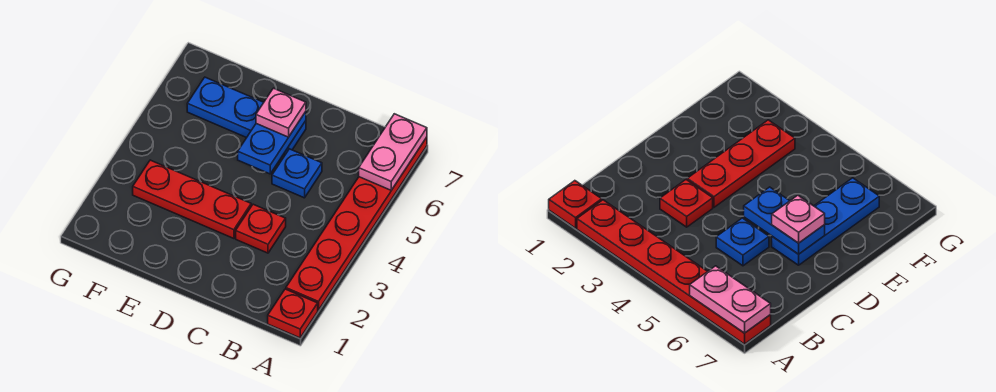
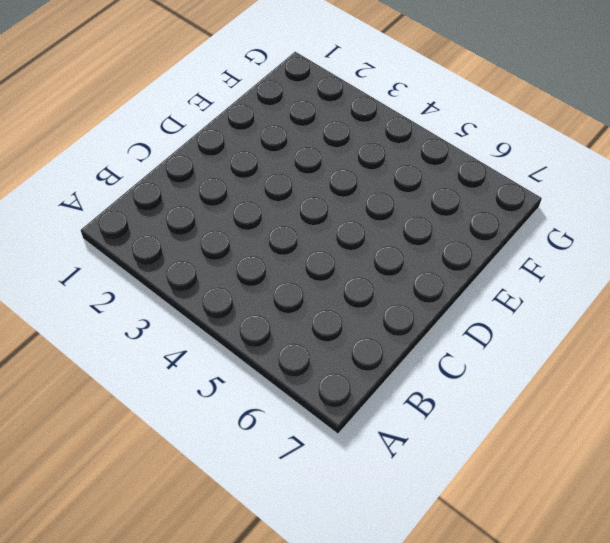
none -> red 1x1 plate [268,289,318,338]
none -> red 1x6 plate [286,137,427,310]

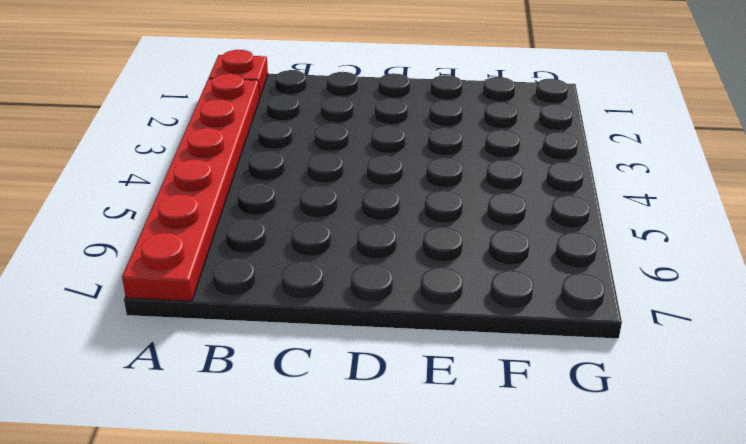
none -> red 1x1 plate [236,204,286,253]
none -> blue 1x1 plate [272,149,322,198]

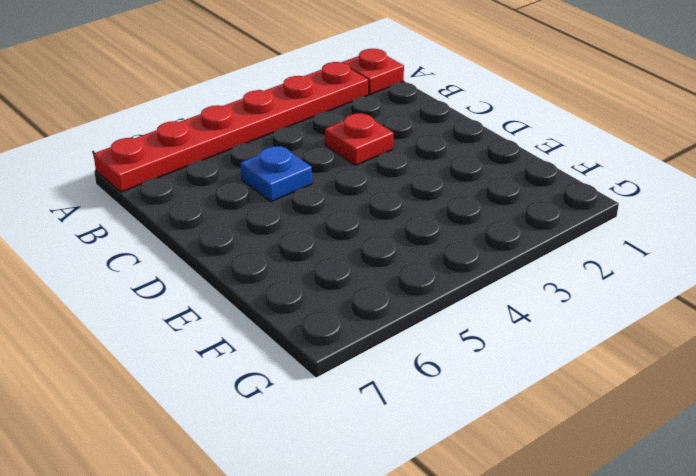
none -> red 1x3 plate [133,160,251,239]
none -> blue 1x3 plate [187,77,306,154]

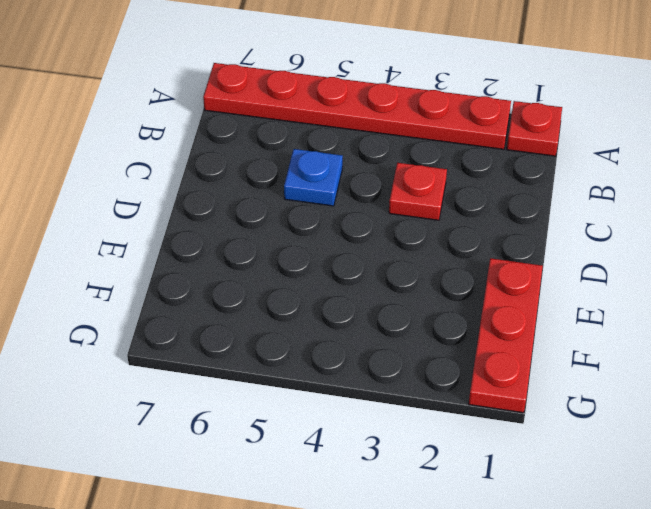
red 1x3 plate [469,258,543,413] -> red 1x3 plate moved to [133,160,251,239]
none -> blue 1x3 plate [187,77,306,154]
none -> pink 1x2 plate [359,114,427,190]

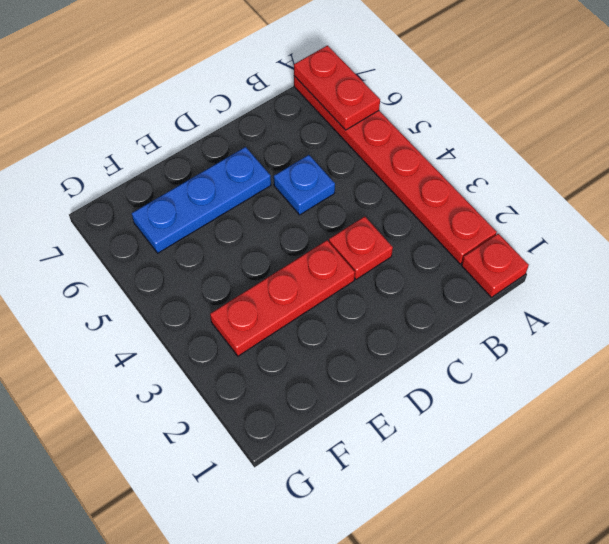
red 1x2 plate [294,45,380,130] -> pink 1x2 plate [359,114,427,190]
none -> blue 1x2 plate [238,112,306,174]
none -> pink 1x1 plate [256,88,306,137]

